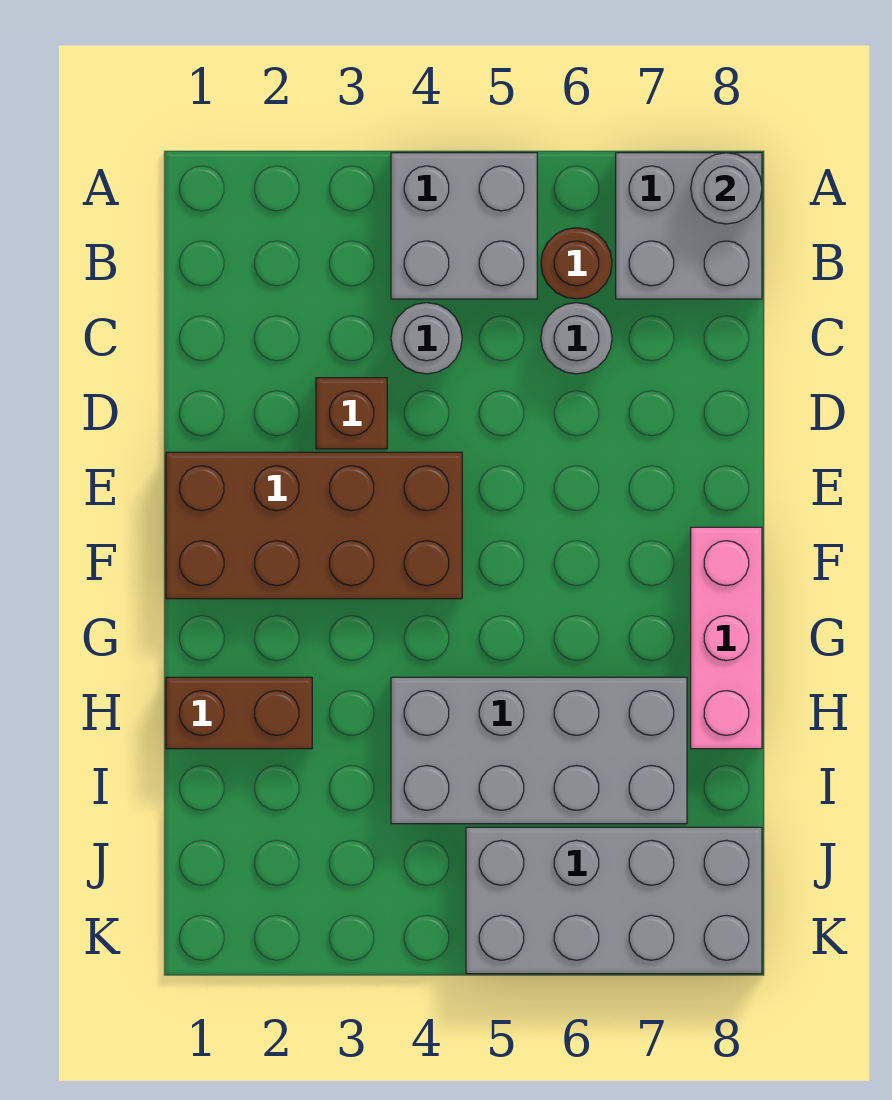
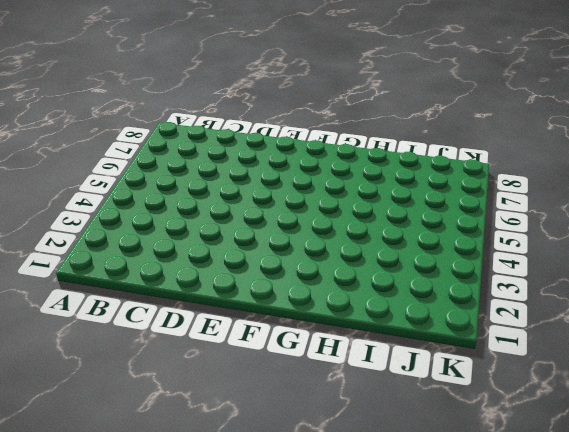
none -> grey 2x2 brick [391,153,537,299]
none -> grey 2x2 brick [616,153,762,299]
none -> brown 1x1 round brick [541,228,612,299]

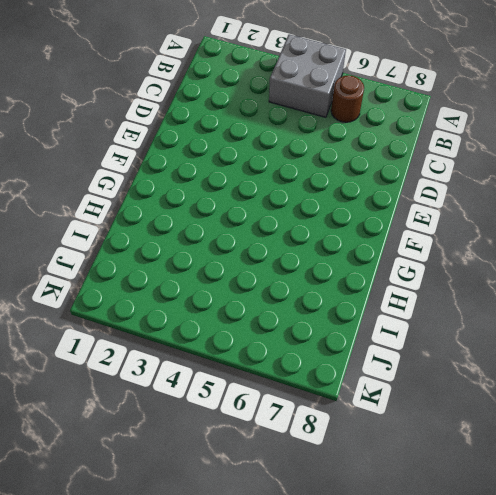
none -> grey 2x2 brick [616,153,762,299]
none -> grey 1x1 round brick [391,303,462,374]
none -> grey 1x1 round brick [541,303,612,374]

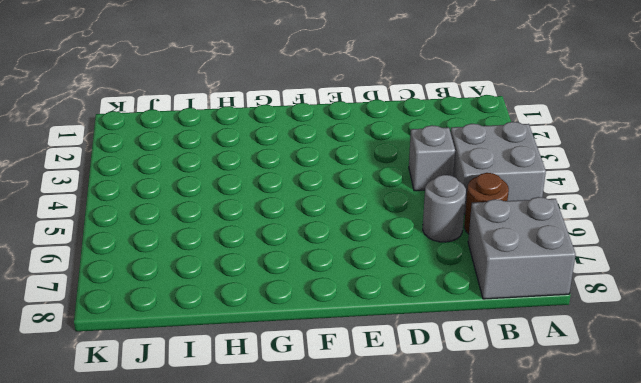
grey 1x1 brick [409,125,455,191] -> grey 1x1 round brick [391,303,462,374]
none -> brown 1x1 brick [316,378,387,449]
none -> brown 2x4 brick [166,452,462,599]
none -> pink 1x3 brick [691,527,762,749]

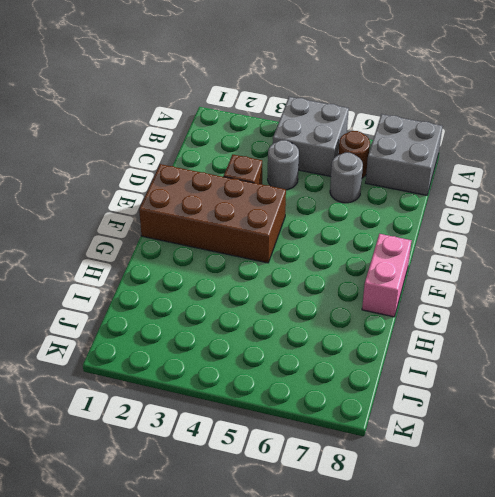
pink 1x2 brick [362,234,412,317] -> pink 1x3 brick [691,527,762,749]
none -> brown 1x2 brick [166,677,312,749]
none -> grey 2x4 brick [391,677,687,824]
none -> grey 2x4 brick [466,827,762,974]

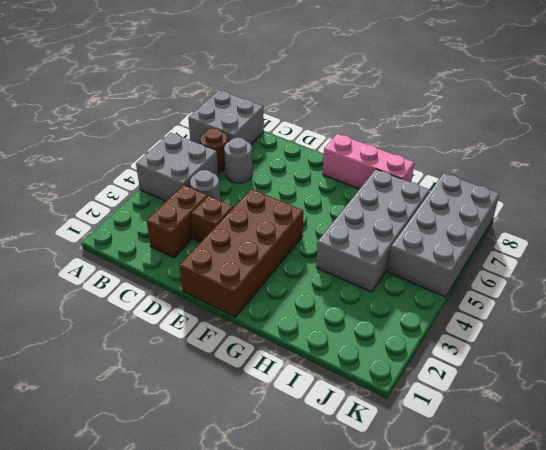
brown 1x2 brick [147,185,207,258] -> brown 1x2 brick moved to [166,677,312,749]
none -> grey 1x1 round brick [691,153,762,224]

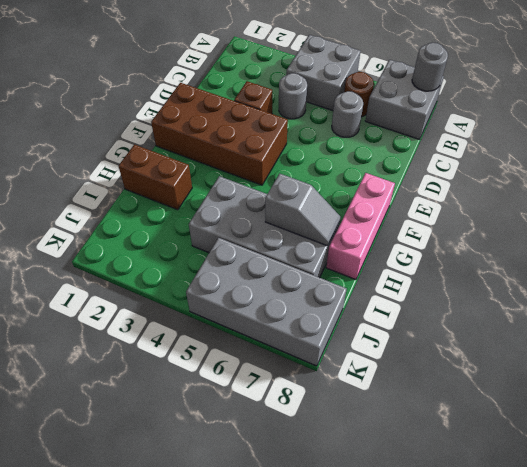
grey 1x2 slope [265,174,340,246] -> none

